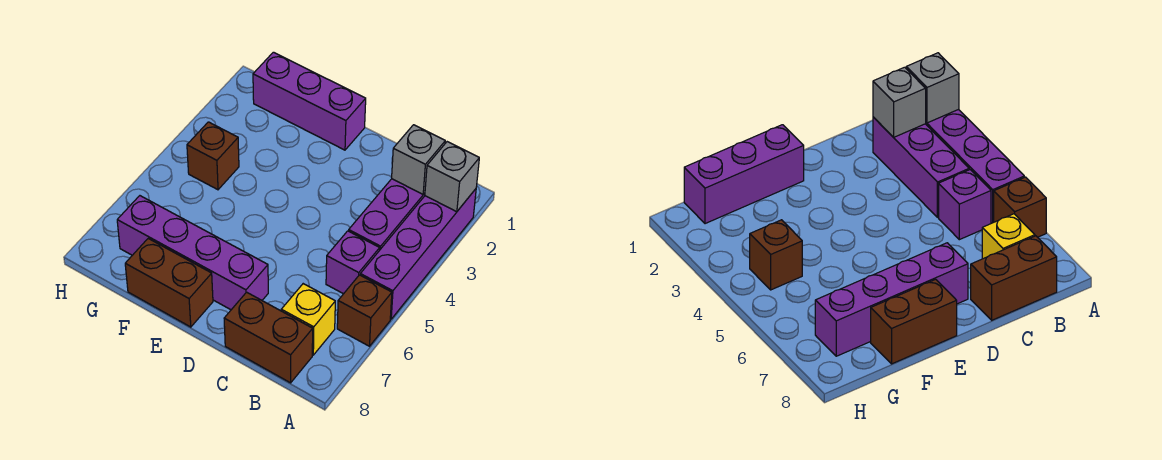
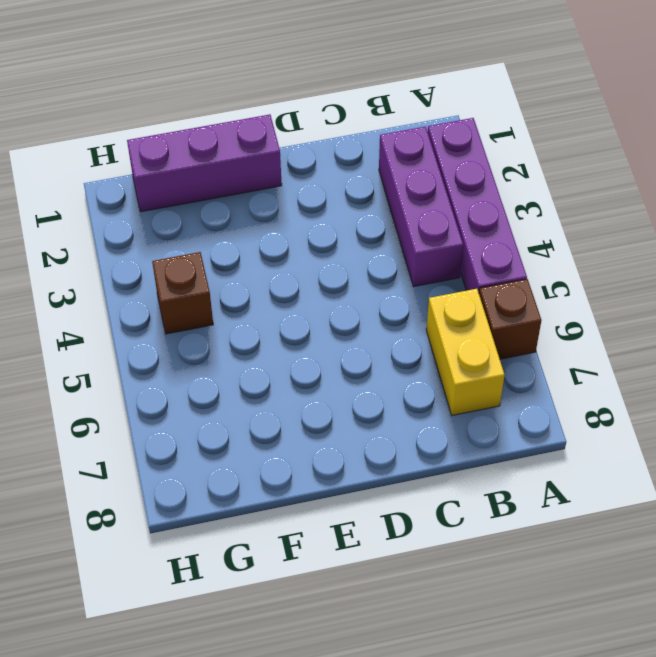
yellow 1x2 brick [426,289,505,415] -> yellow 1x1 brick [281,284,335,355]
none -> purple 1x1 brick [326,231,380,294]
none -> brown 1x2 brick [224,292,313,383]
none -> purple 1x4 brick [117,196,268,310]

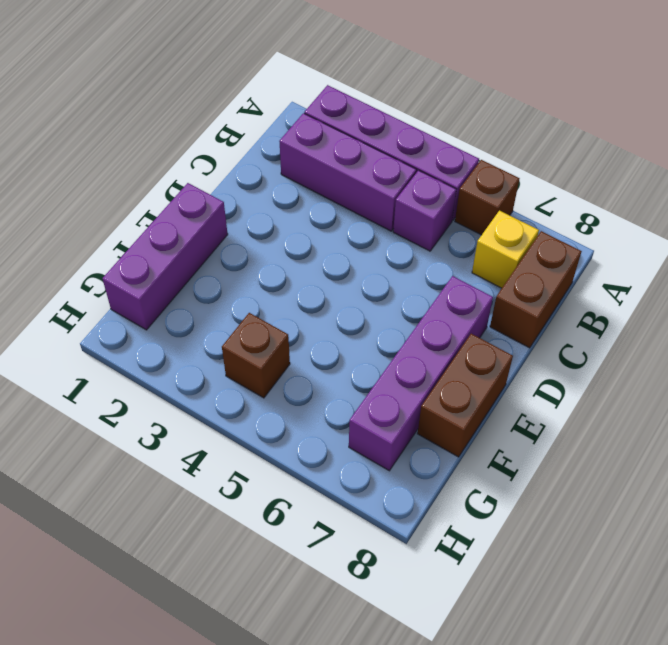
none -> grey 1x1 brick [425,142,479,212]
none -> grey 1x1 brick [392,125,445,194]

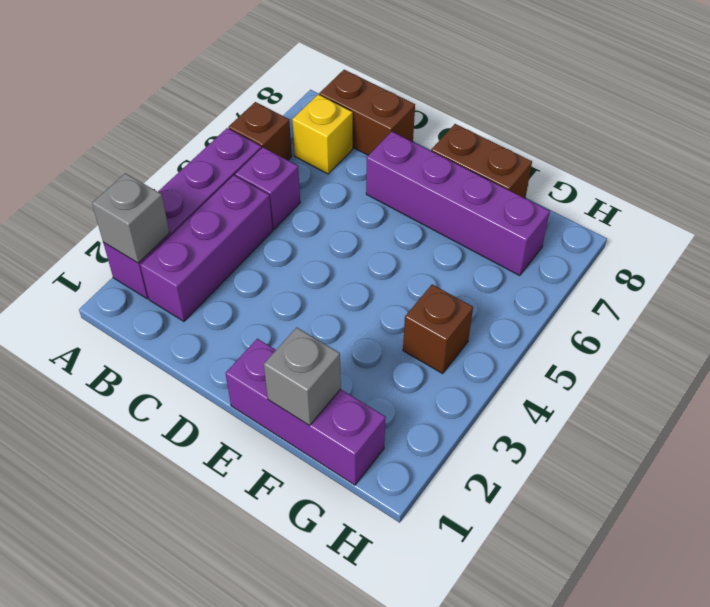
grey 1x1 brick [264,327,341,426] -> grey 1x1 brick moved to [392,125,445,194]

